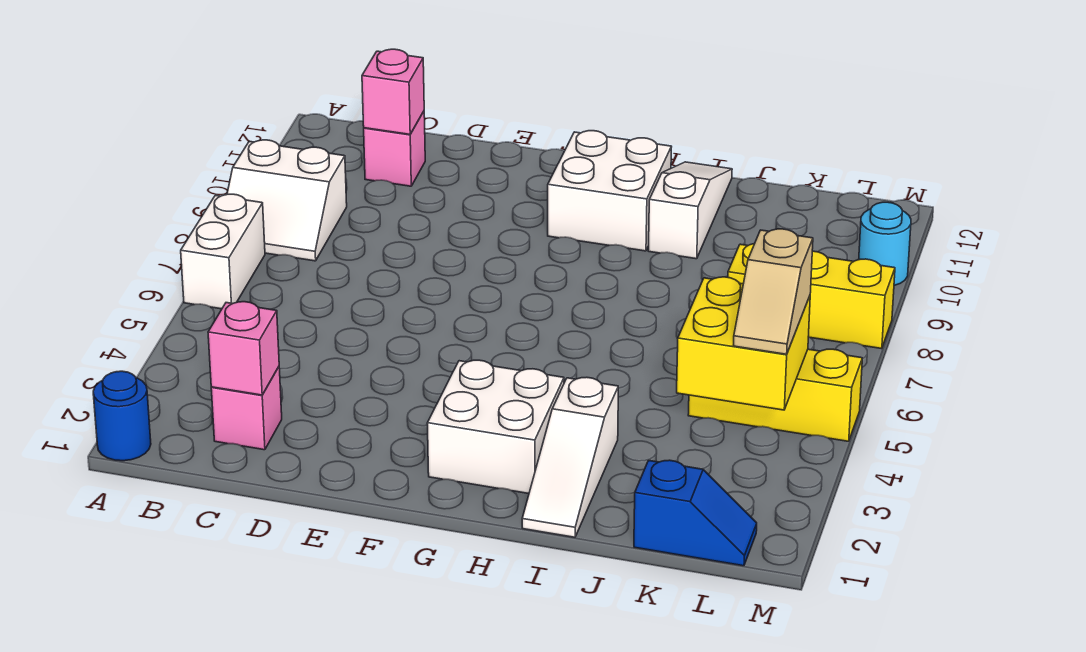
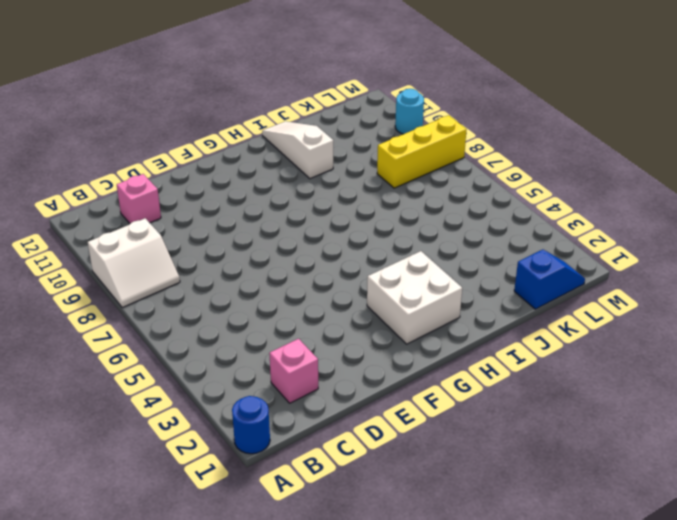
none -> white 1x2 brick [181,194,265,309]
none -> white 2x2 brick [548,131,671,251]
none -> white 1x3 slope [522,377,618,537]

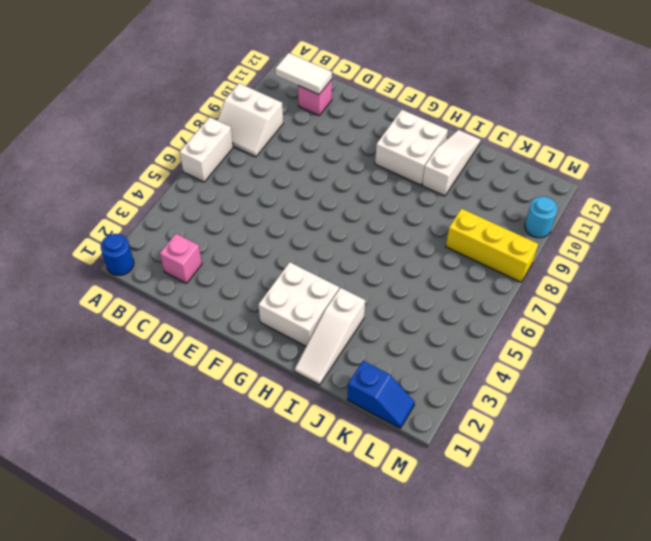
white 1x2 tile [275,53,332,94] -> pink 1x1 brick [362,49,424,134]
none -> yellow 1x3 brick [688,349,862,441]
none -> pink 1x1 brick [208,302,279,395]
none -> yellow 2x2 brick [677,277,810,410]

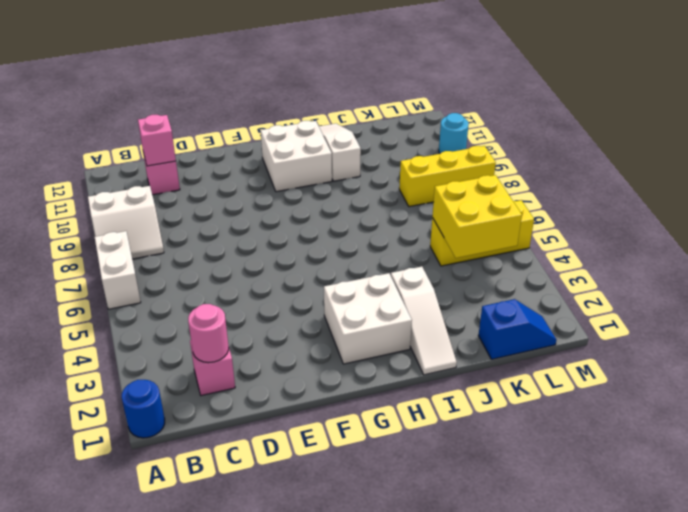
pink 1x1 round brick [188,304,229,363] -> pink 1x1 brick [208,302,279,395]
none -> tan 1x2 slope [733,229,813,354]

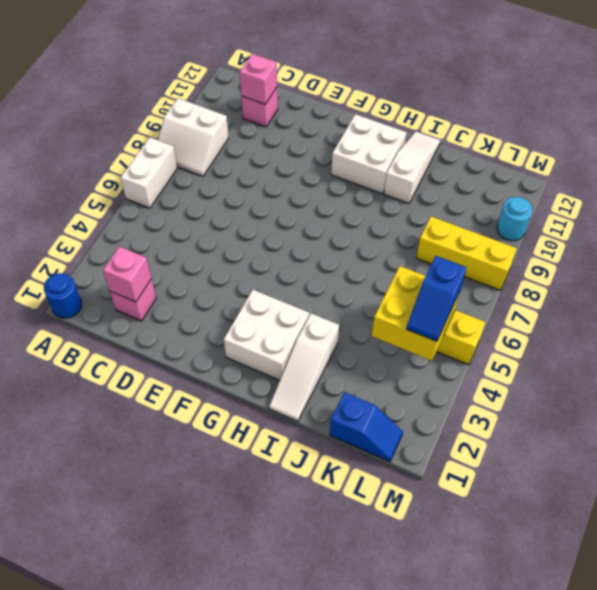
blue 1x2 slope [406,256,467,341] -> tan 1x2 slope [733,229,813,354]

